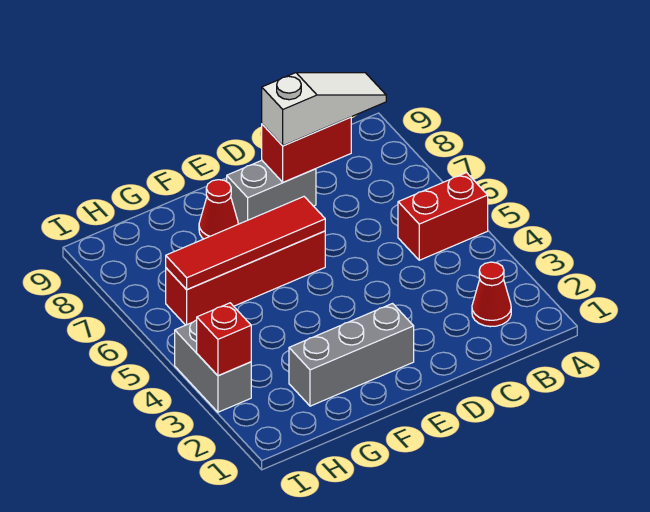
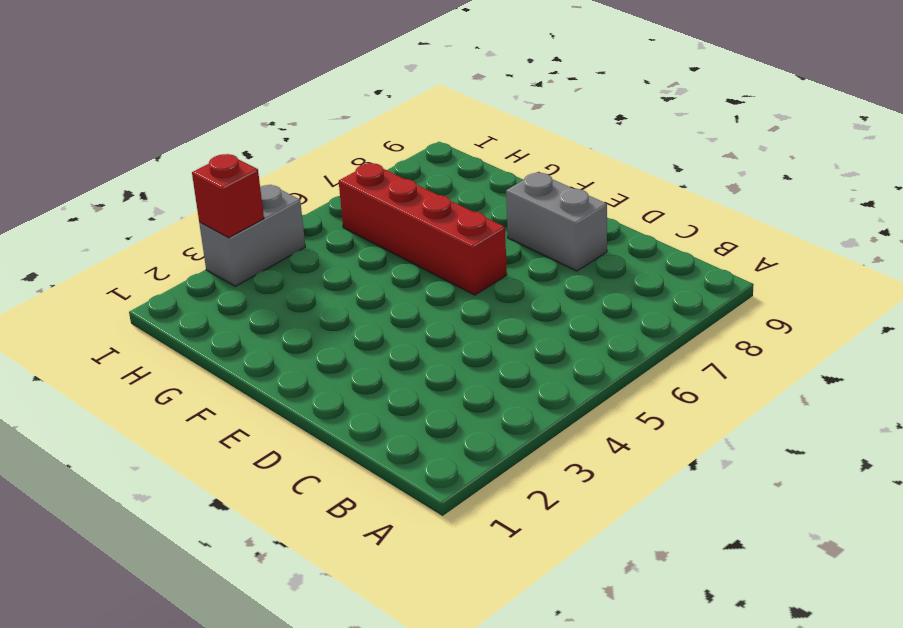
none -> red 1x2 brick [398,173,488,260]
none -> red 1x1 cone [472,262,511,327]

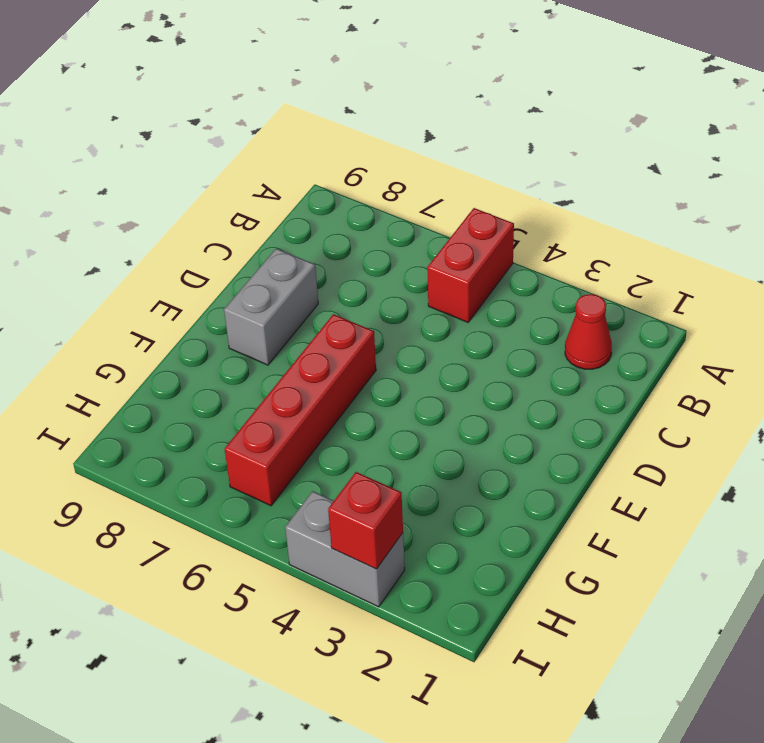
none -> grey 1x3 brick [289,304,414,406]
none -> red 1x1 cone [199,180,238,239]

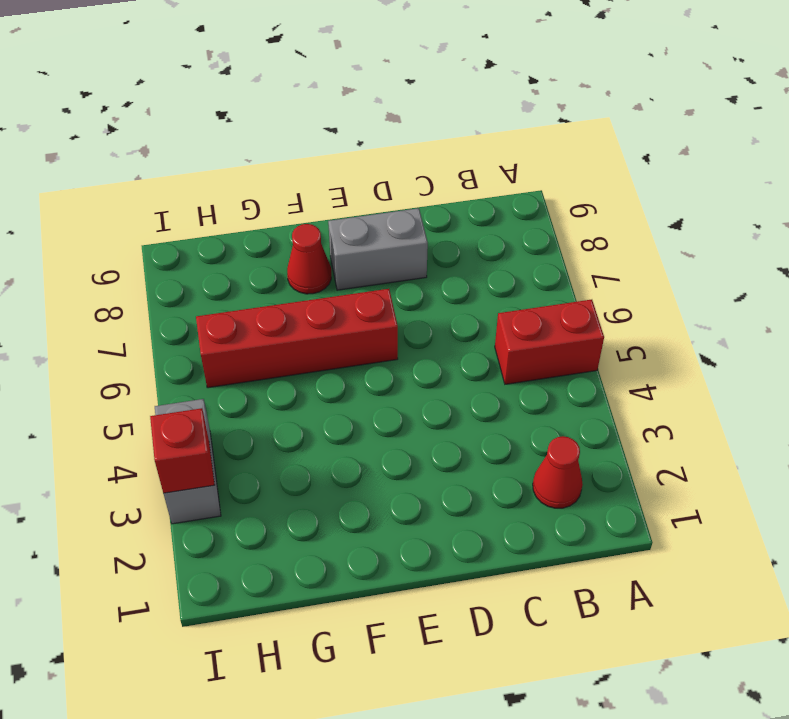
none -> grey 1x3 brick [289,304,414,406]
none -> red 1x2 brick [262,117,351,182]

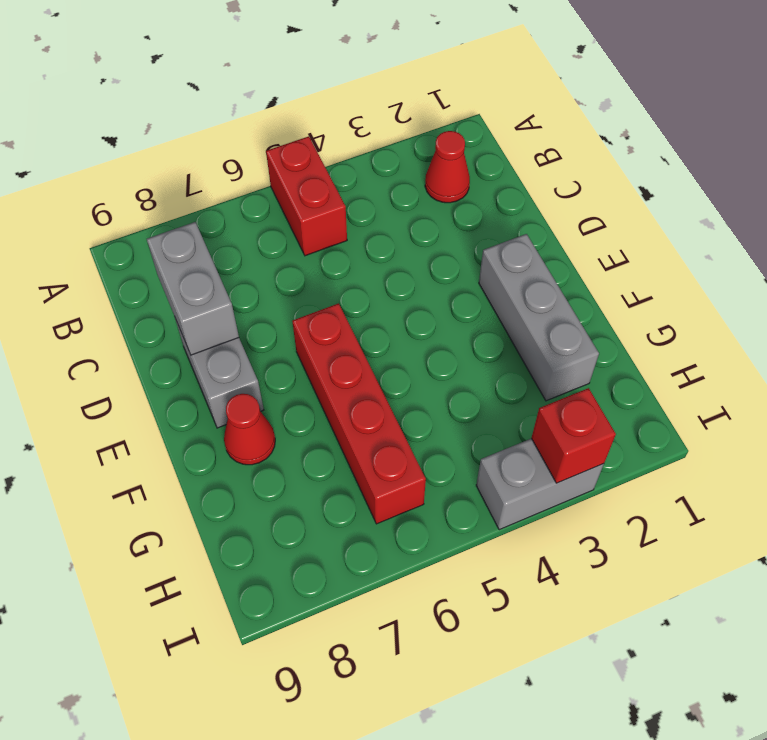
grey 1x2 brick [147,222,239,355] -> red 1x2 brick [262,117,351,182]
none -> red 1x4 tile [166,197,325,290]
none -> white 1x3 slope [262,73,386,146]

